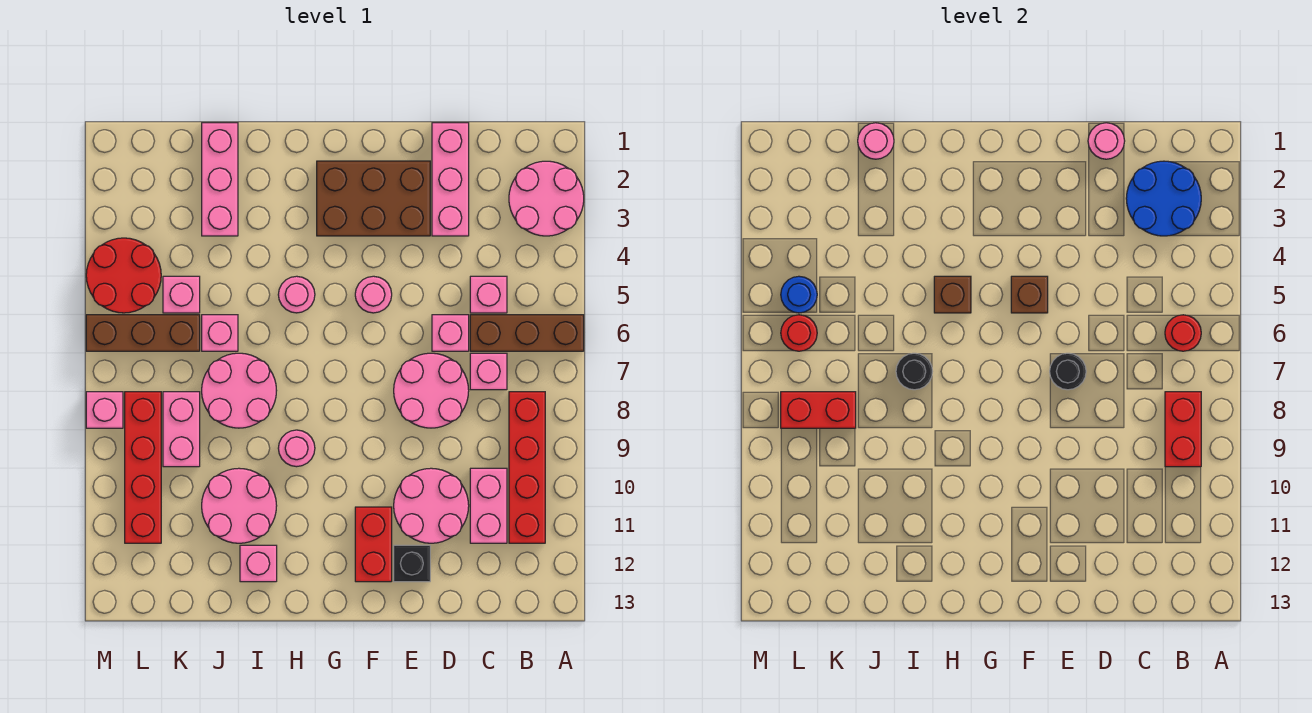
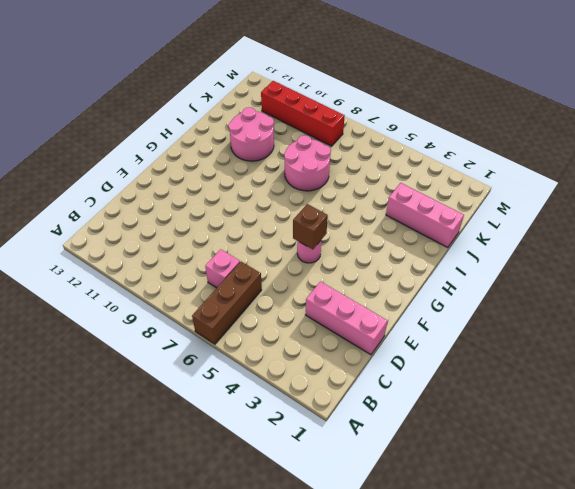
none -> pink 2x2 round brick [509,161,584,236]
none -> red 1x4 brick [509,392,545,543]
none -> pink 1x1 brick [470,276,507,313]
none -> pink 1x2 brick [470,468,507,543]

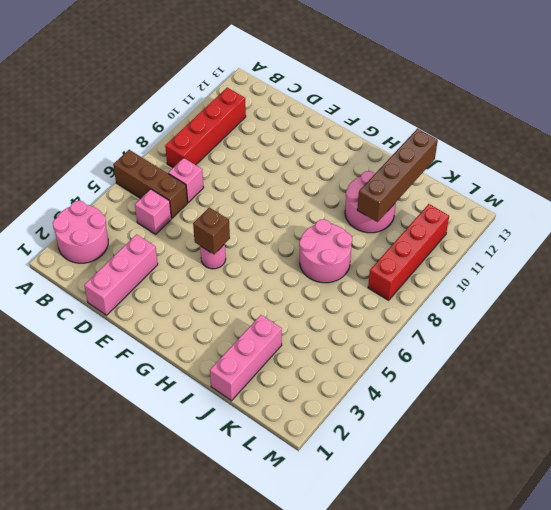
brown 1x4 brick [357,129,438,222] -> none
none -> pink 1x2 brick [470,468,507,543]
none -> pink 1x1 brick [432,315,469,351]
none -> pink 2x2 round brick [394,353,469,428]
none -> pink 2x2 round brick [394,468,469,543]

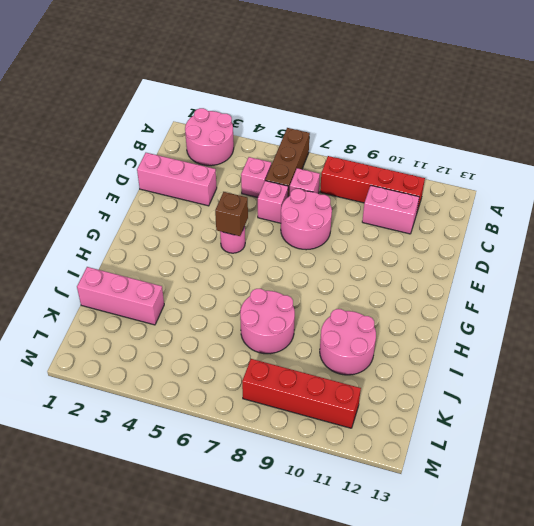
none -> pink 2x2 round brick [394,468,469,543]
none -> brown 2x3 brick [317,161,430,236]
none -> black 1x1 brick [394,545,430,582]
none -> red 1x2 brick [355,507,392,582]

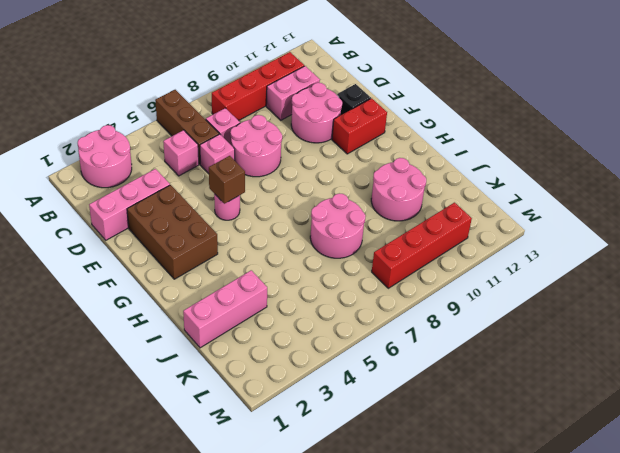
none -> pink 1x1 round brick [278,276,315,313]
none -> pink 1x1 round brick [278,430,315,467]
none -> pink 1x1 brick [240,545,277,582]
none -> pink 1x1 brick [202,315,238,351]

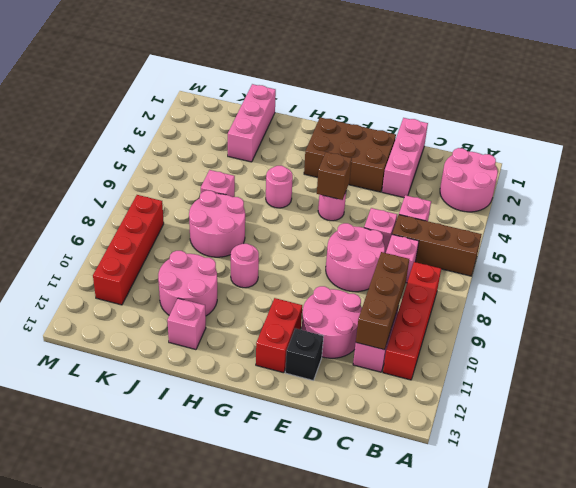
brown 1x3 brick [356,252,409,350] -> brown 1x3 brick turned to [86,315,200,351]
none -> pink 1x1 brick [163,276,200,313]
none -> pink 1x2 brick [163,392,200,467]
none -> red 2x2 round brick [86,238,161,313]
none -> pink 1x1 brick [86,392,123,428]

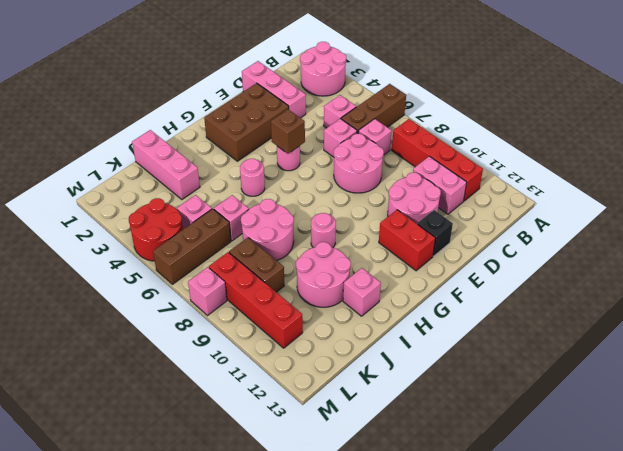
brown 1x2 brick [229,238,284,292] -> pink 1x2 brick [163,392,200,467]
none -> blue 2x2 round brick [1126,161,1201,236]
none -> red 1x1 round brick [1165,315,1201,351]
none -> red 1x2 brick [1165,392,1201,467]
none -> pink 1x1 round brick [1088,123,1125,159]

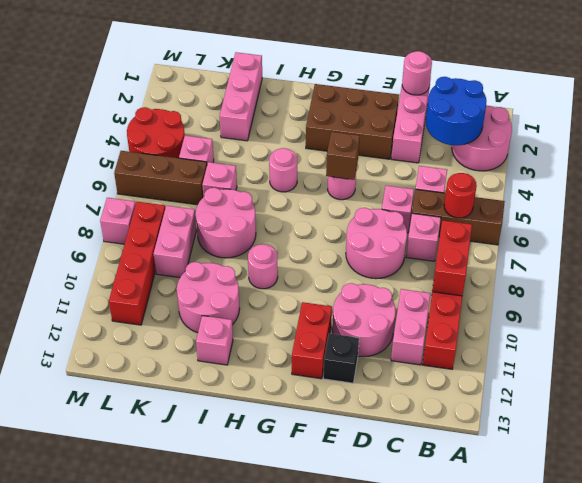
none -> black 1x1 round brick [1050,353,1086,390]
none -> brown 1x1 brick [934,276,971,313]
none -> black 1x1 round brick [896,353,932,390]
none -> pink 1x1 round brick [858,123,894,159]

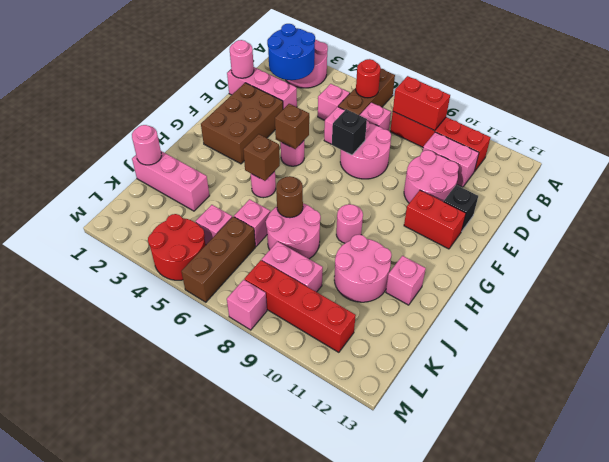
black 1x1 brick [332,109,367,155] -> black 1x1 round brick [1050,353,1086,390]
brown 1x1 round brick [276,176,303,218] -> black 1x1 round brick [896,353,932,390]
none -> red 1x2 brick [781,392,856,428]
none -> blue 1x1 round brick [781,276,817,313]
none -> red 1x1 round brick [781,315,817,351]

